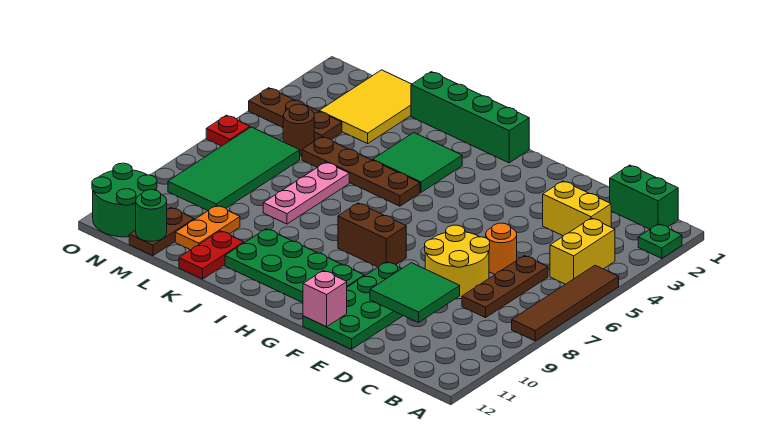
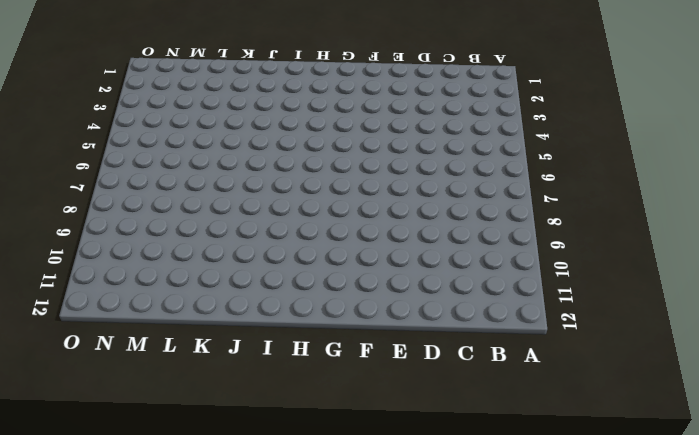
none -> green 1x1 plate [638,224,682,258]
none -> brown 1x4 tile [512,265,619,341]
none -> green 1x2 brick [610,165,678,229]

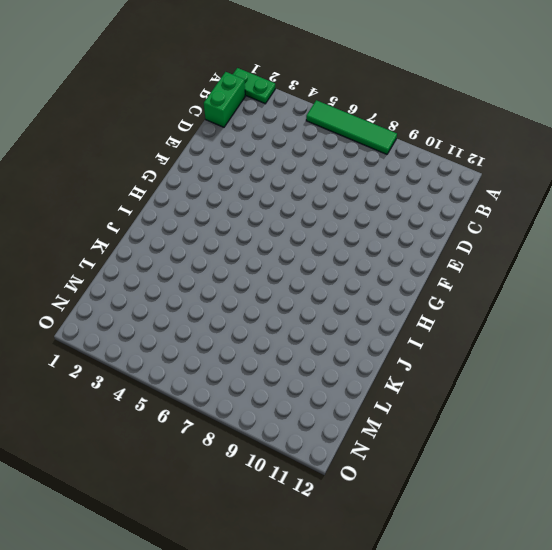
green 1x2 plate [233,68,275,104] -> green 1x1 plate [638,224,682,258]
green 1x4 tile [306,100,397,154] -> brown 1x4 tile [512,265,619,341]
none -> yellow 1x2 brick [550,218,615,284]
none -> yellow 1x2 brick [543,181,611,236]
none -> brown 1x3 plate [462,256,548,318]

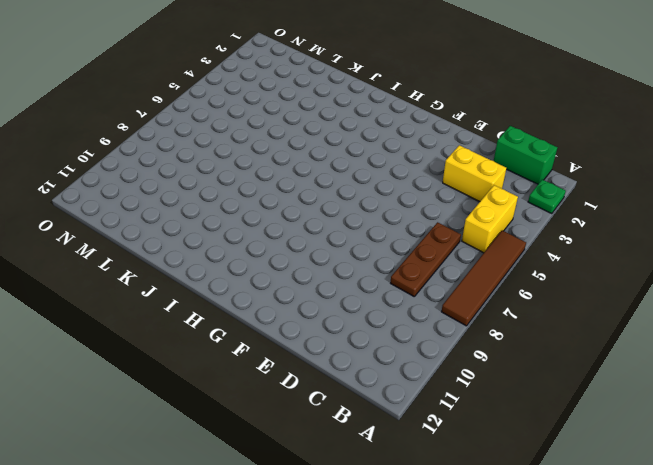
none -> orange 1x1 round brick [486,223,517,274]
none -> yellow 2x2 round brick [425,225,490,299]
none -> green 2x4 plate [303,262,403,349]

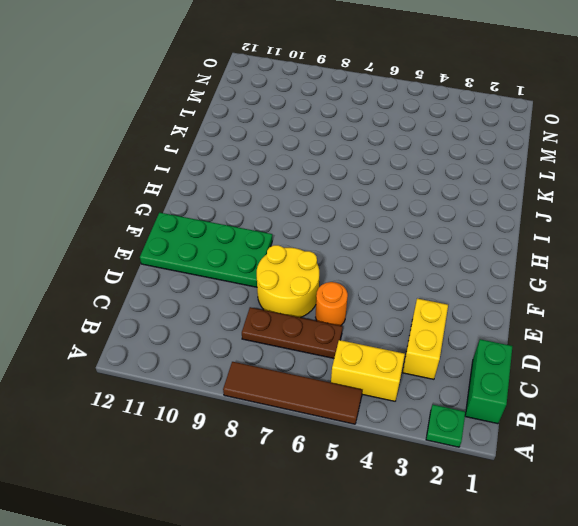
none -> brown 1x2 brick [338,203,406,267]
none -> green 2x4 plate [225,229,364,303]
none -> green 1x4 brick [411,72,529,163]

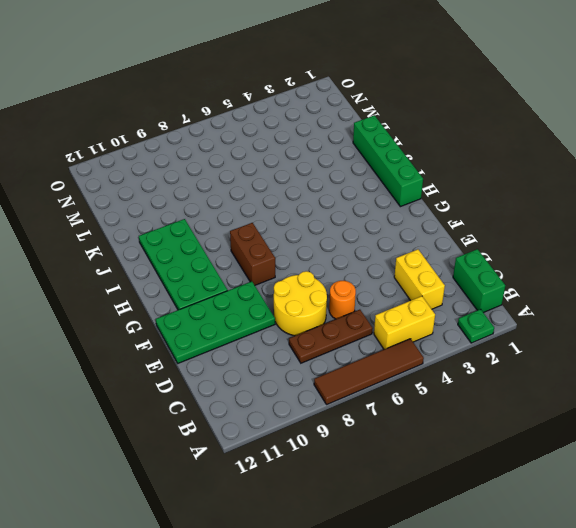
none -> green 2x2 tile [373,133,462,192]
none -> brown 1x4 plate [302,137,420,206]
none -> pink 1x3 plate [263,162,349,224]

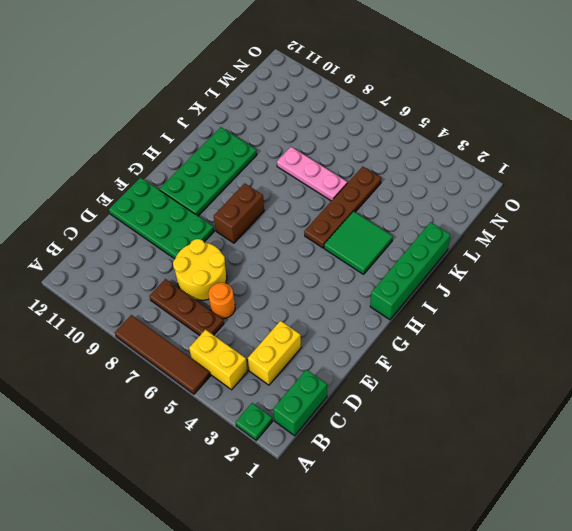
none -> red 1x2 plate [179,231,244,279]
none -> yellow 2x3 tile [319,70,412,144]
none -> orange 1x2 plate [175,205,240,250]

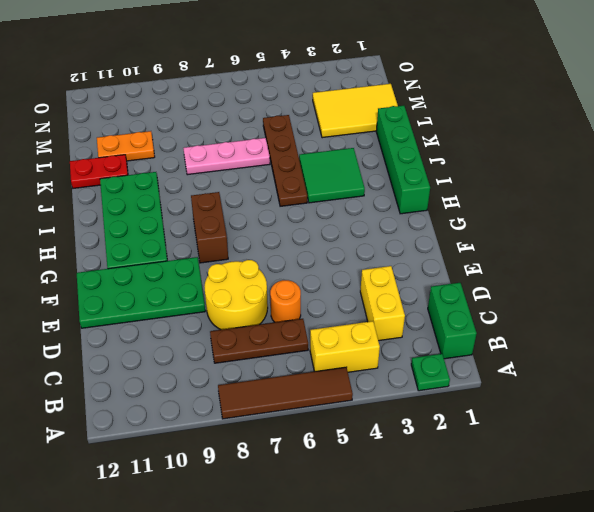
none -> brown 1x3 plate [249,88,342,141]
none -> brown 1x1 round brick [283,104,314,156]
none -> green 2x4 tile [168,127,300,211]

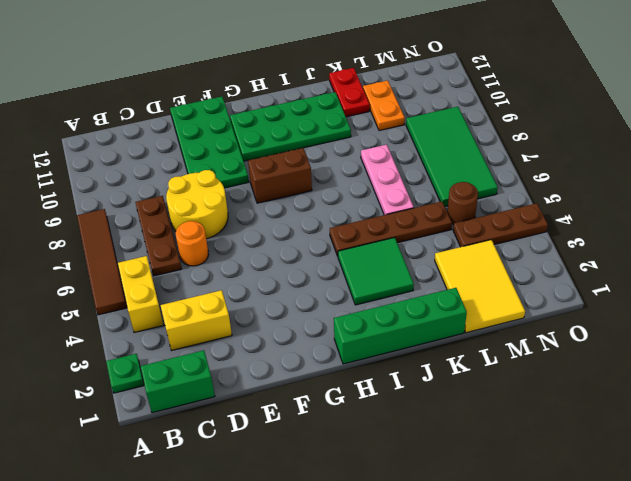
none -> brown 1x2 plate [129,208,194,256]
none -> green 2x2 round brick [92,163,157,237]
none -> red 1x1 plate [206,115,250,146]

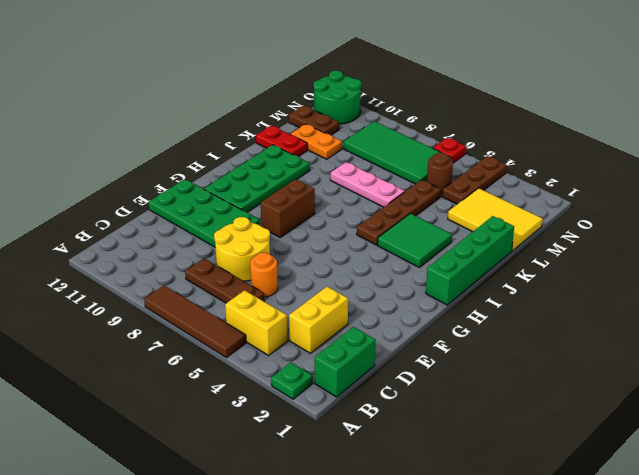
none -> green 2x2 tile [370,263,460,323]
none -> pink 1x1 brick [303,271,347,327]
none -> green 1x1 round brick [136,190,167,241]

